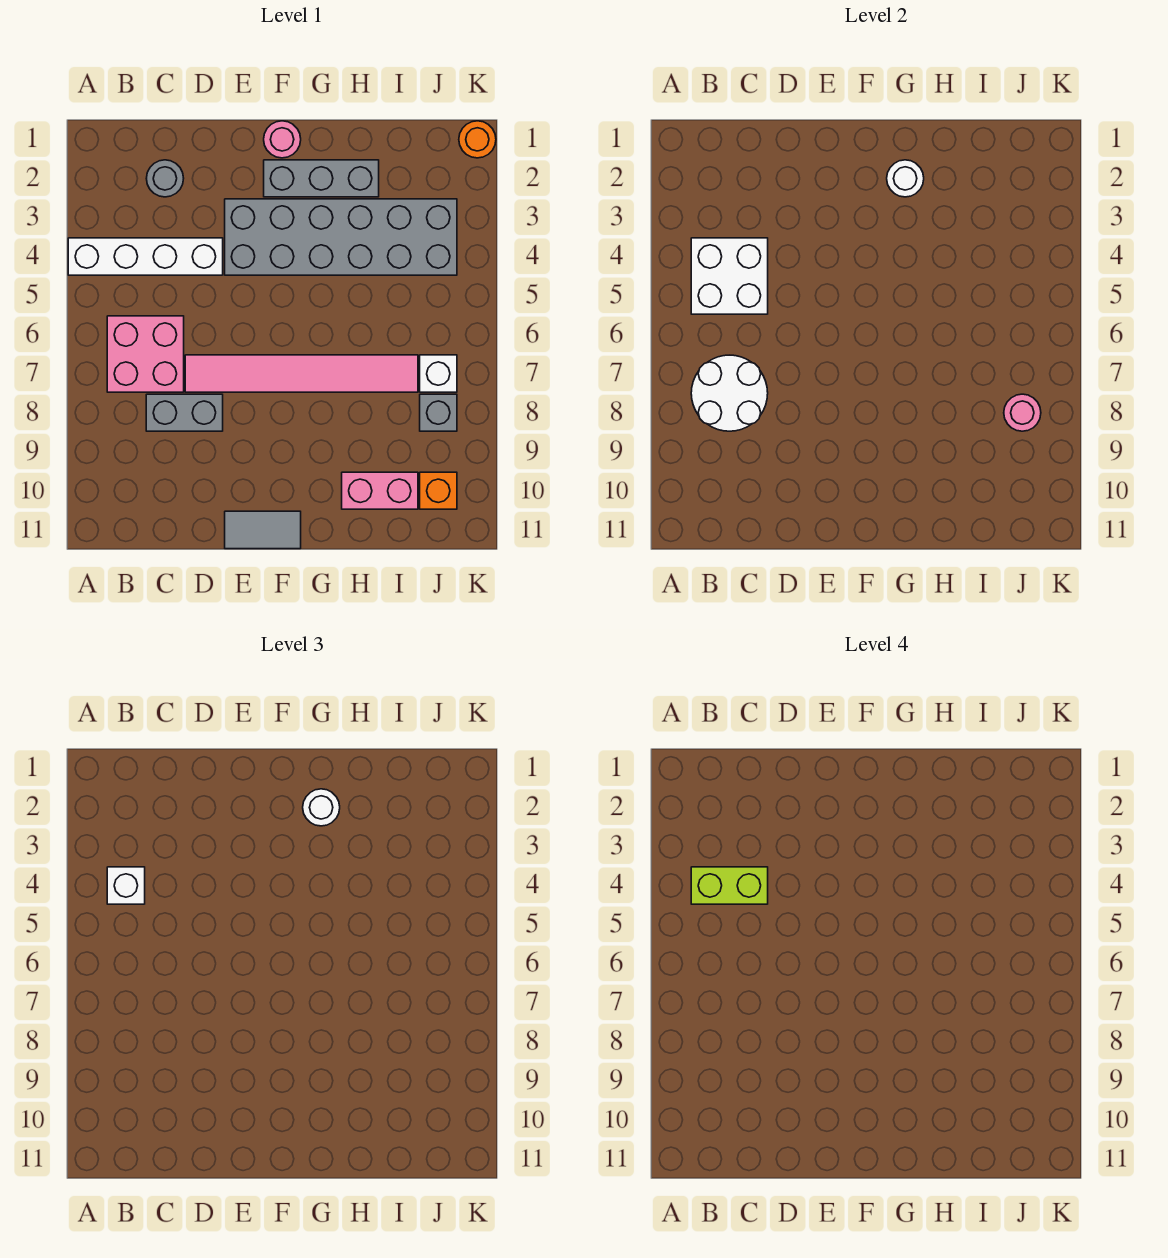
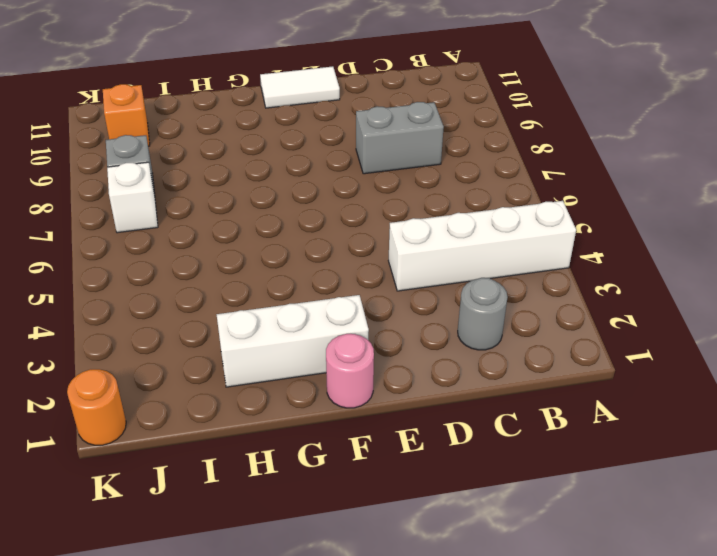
white 1x2 tile [260,66,340,108] -> grey 1x2 tile [225,511,301,549]
white 1x3 brick [217,295,369,387] -> grey 1x3 brick [264,160,379,197]
none -> pink 2x2 brick [107,316,184,392]
none -> pink 1x6 tile [185,355,418,392]
none -> grey 2x6 brick [225,199,457,275]

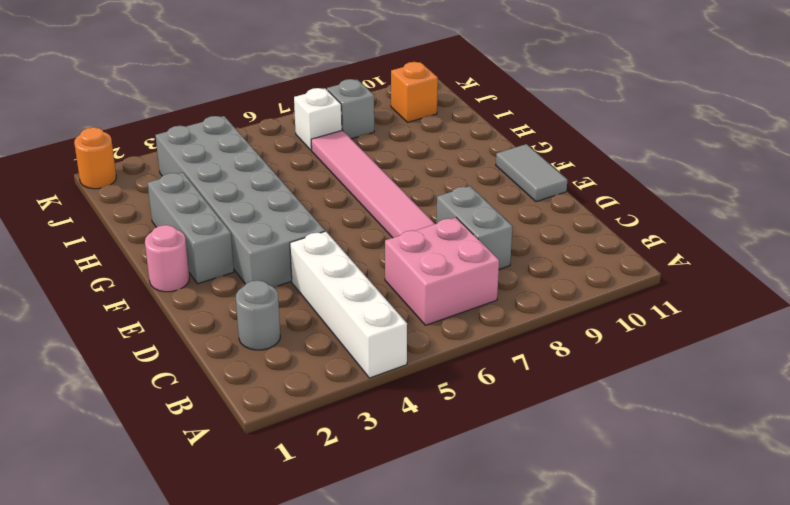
none -> pink 1x2 brick [342,472,418,509]
none -> white 2x2 brick [691,238,768,314]
none -> white 2x2 round brick [691,355,768,431]

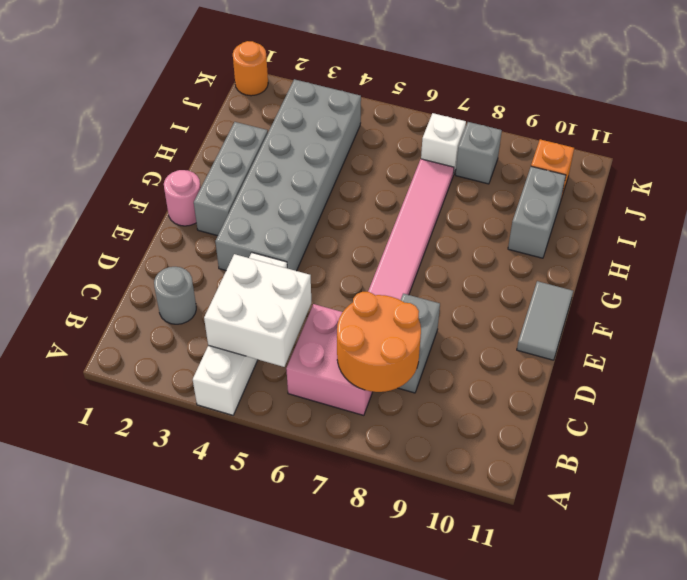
orange 2x2 round brick [337,292,421,392] -> white 2x2 round brick [691,355,768,431]
grey 1x2 brick [508,166,566,258] -> pink 1x2 brick [342,472,418,509]
none -> white 1x1 round brick [887,160,924,197]
none -> pink 1x1 round brick [1004,394,1041,431]
none -> white 1x1 brick [107,867,145,904]

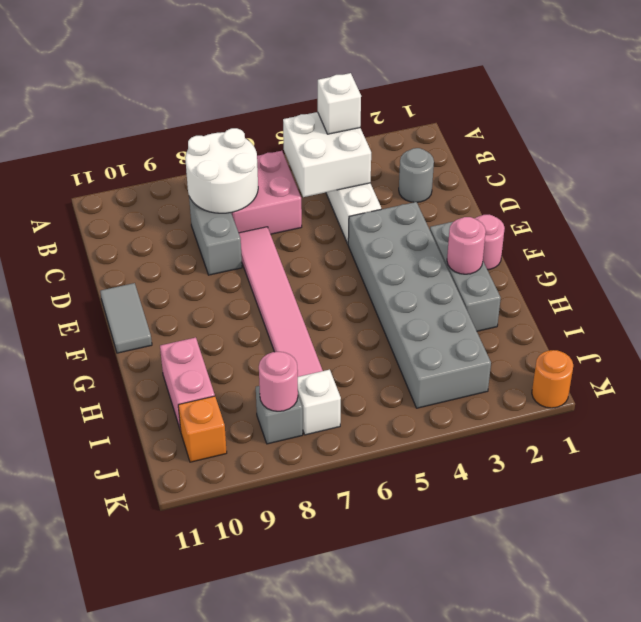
pink 1x1 round brick [447,217,486,274] -> white 1x1 round brick [887,160,924,197]
none -> white 1x1 round brick [303,789,340,826]
none -> lime 1x2 brick [691,867,768,904]

